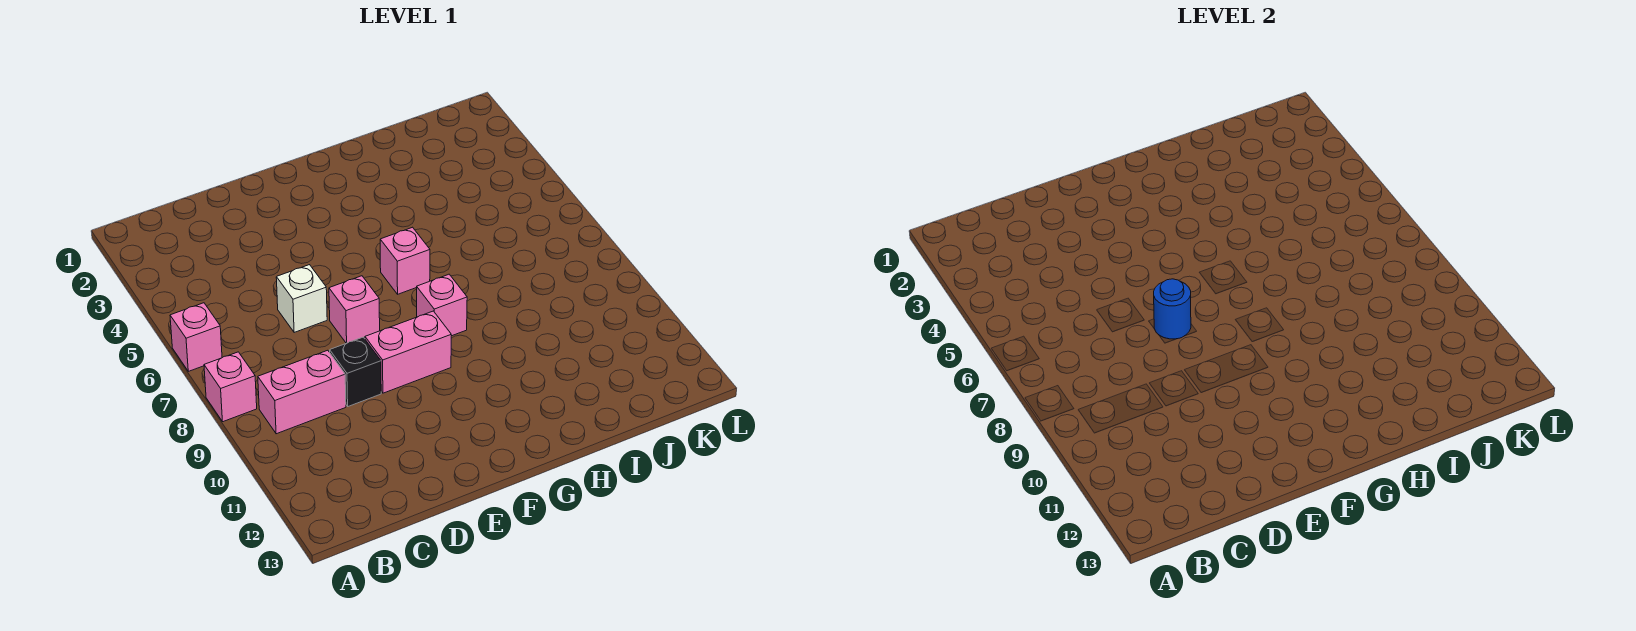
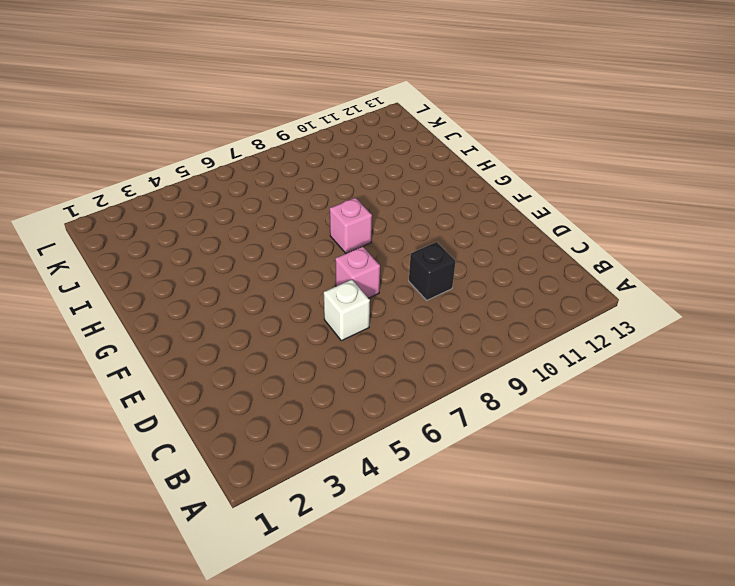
none -> pink 1x1 brick [170,303,222,371]
none -> pink 1x1 brick [204,352,257,422]

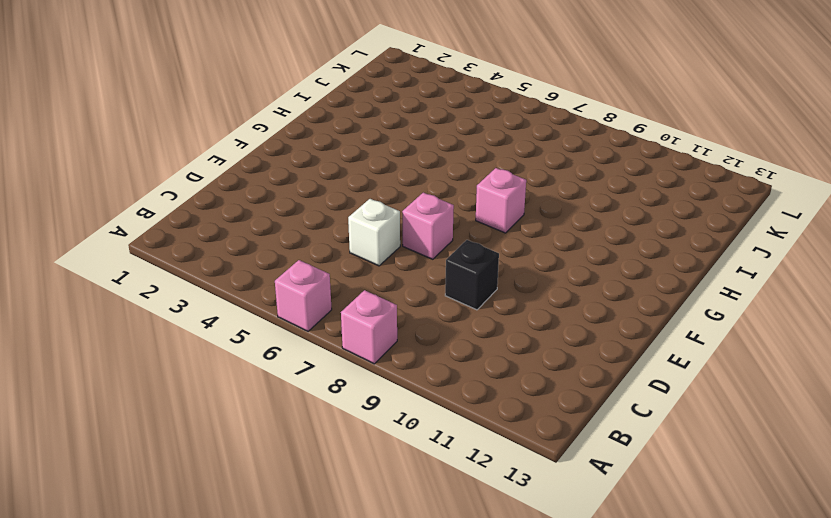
none -> pink 1x2 brick [258,350,346,434]
none -> pink 1x2 brick [365,311,451,393]

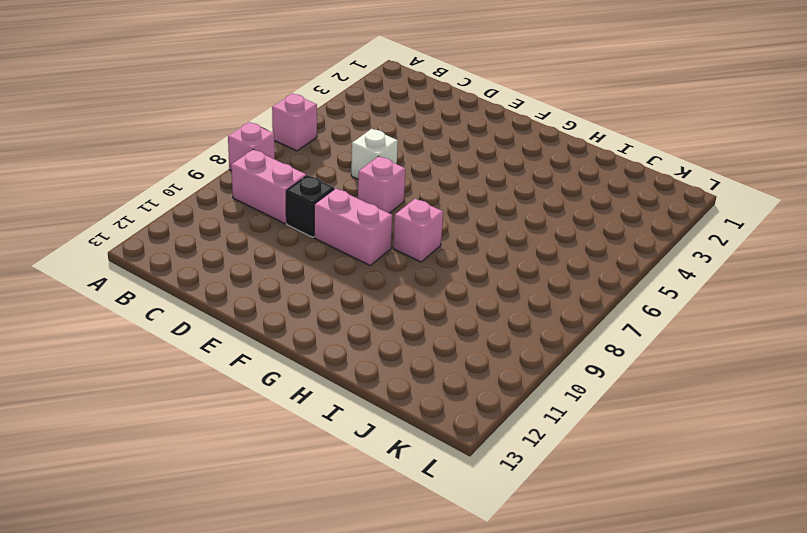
none -> pink 1x1 brick [380,227,430,294]
none -> blue 1x1 round brick [1154,279,1191,339]

